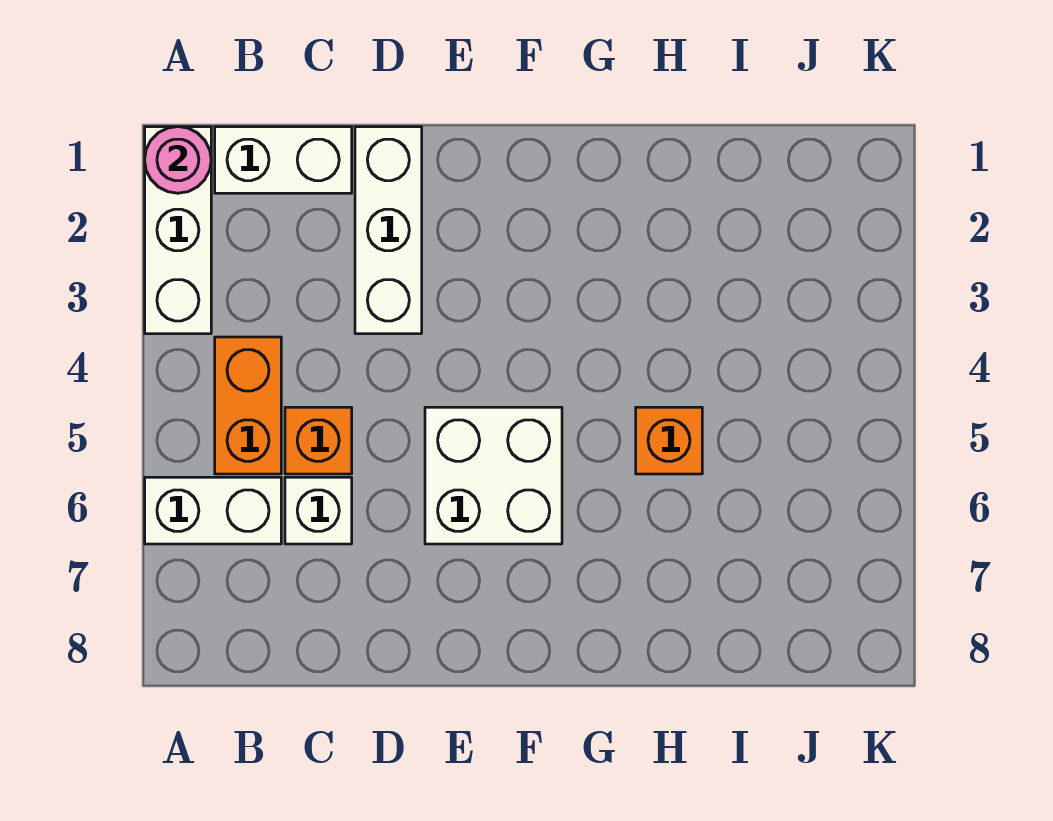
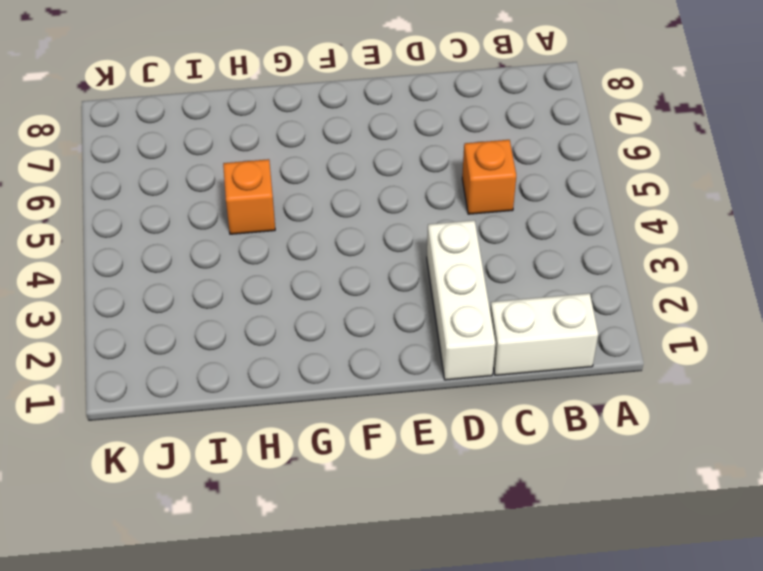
none -> white 1x3 brick [145,127,211,334]
none -> white 1x2 brick [145,477,281,544]

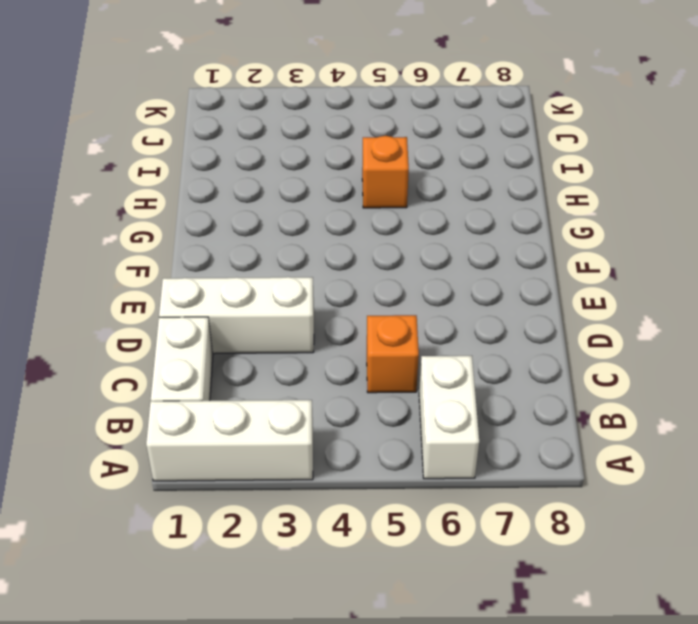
none -> orange 1x2 brick [215,337,281,474]
none -> white 1x1 brick [285,477,352,544]

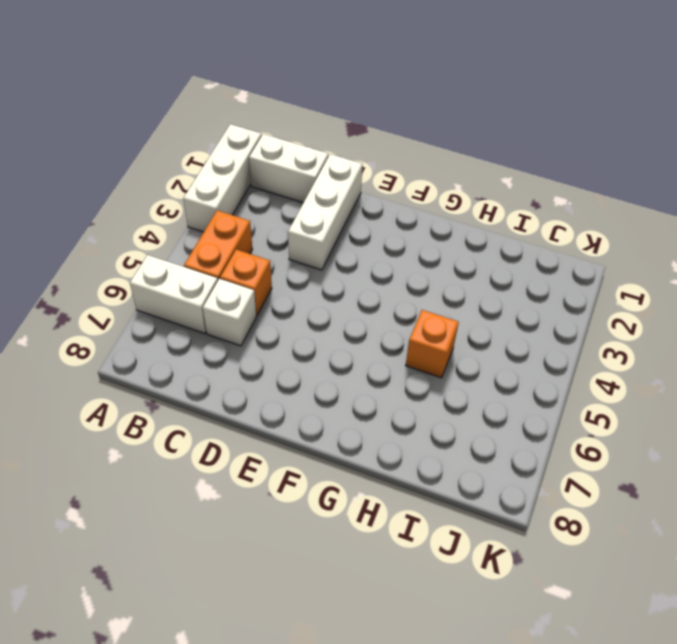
none -> white 2x2 brick [425,407,562,544]
none -> pink 1x1 round brick [145,127,211,193]

